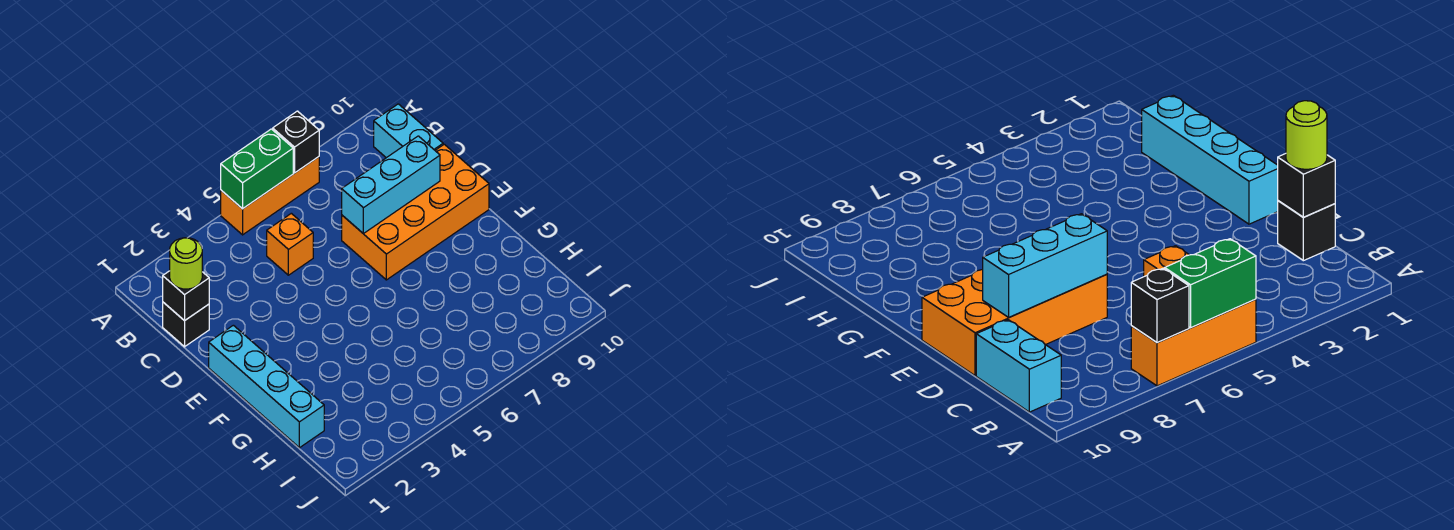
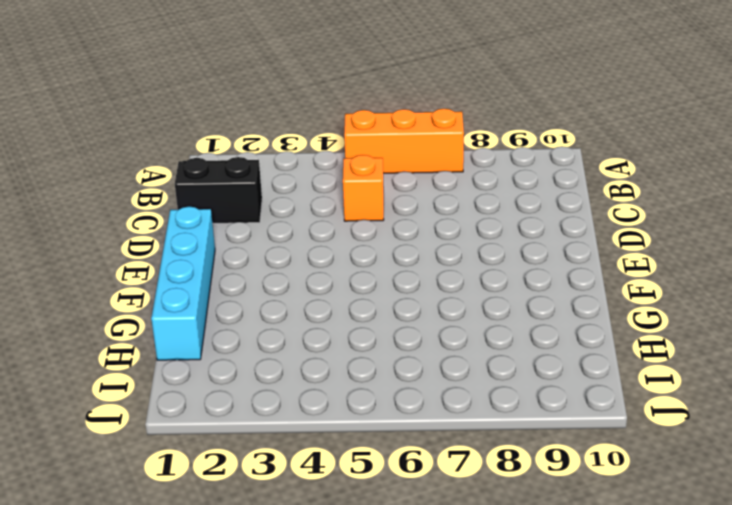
black 1x2 brick [175,157,262,223] -> black 1x1 brick [163,302,209,347]
none -> cyan 1x2 brick [374,104,443,158]
none -> orange 2x4 brick [342,144,489,280]

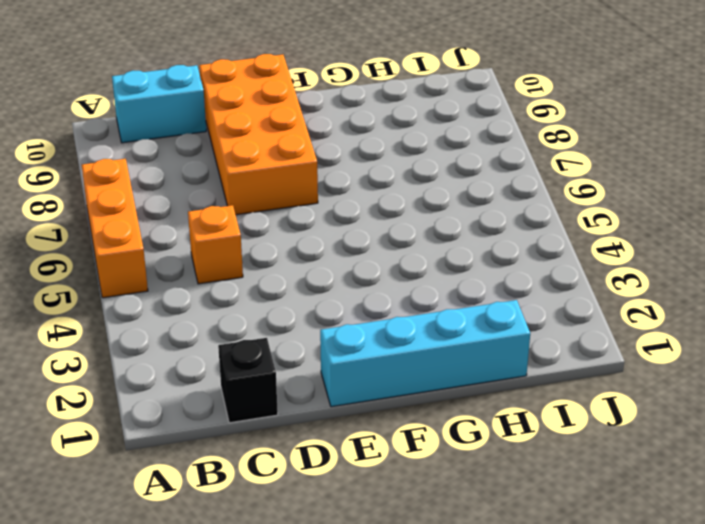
none -> green 1x2 brick [221,129,293,209]
none -> black 1x1 brick [273,111,319,173]

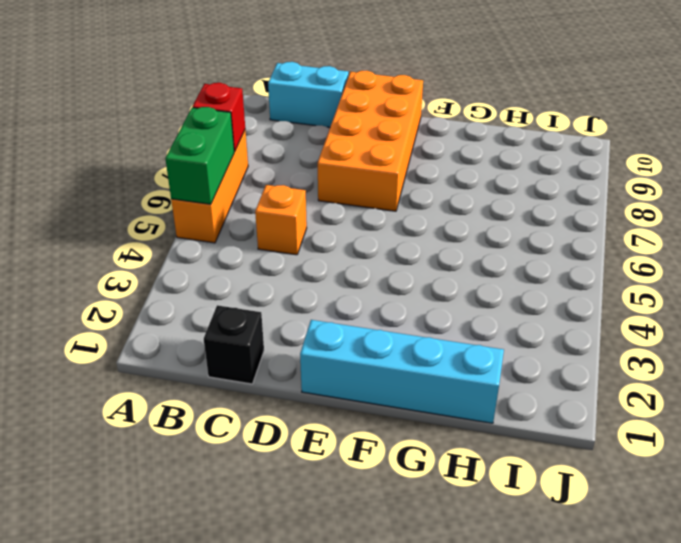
red 1x1 brick [192,83,245,152] -> black 1x1 brick [273,111,319,173]
none -> black 1x1 brick [163,271,209,321]
none -> cyan 1x3 brick [342,136,440,234]

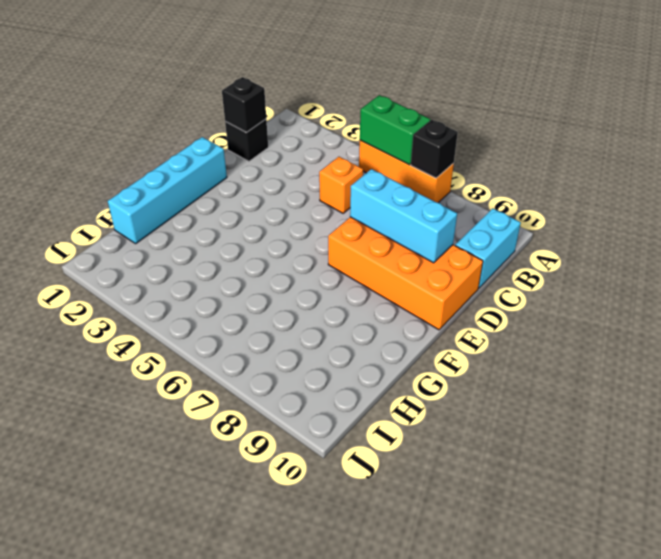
none -> lime 1x1 round brick [170,238,202,289]

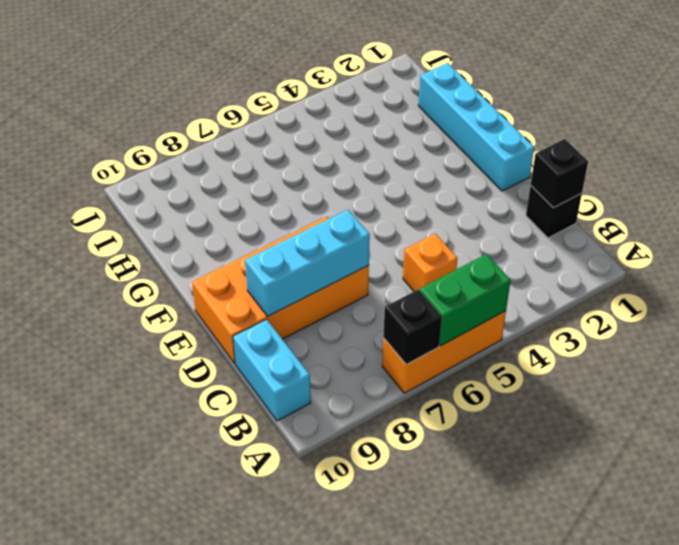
none -> lime 1x1 round brick [170,238,202,289]

